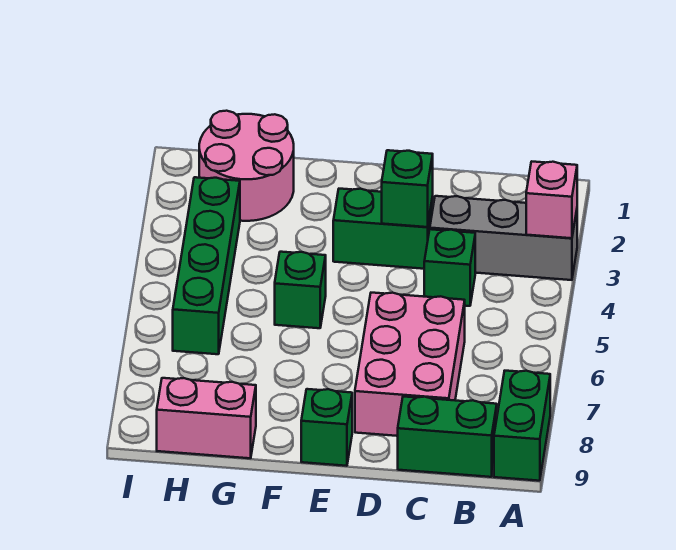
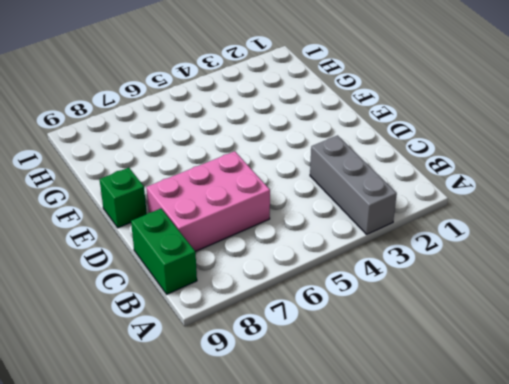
none -> green 1x2 brick [494,371,550,481]
none -> green 1x1 brick [424,229,475,306]
none -> green 1x2 brick [333,189,433,269]

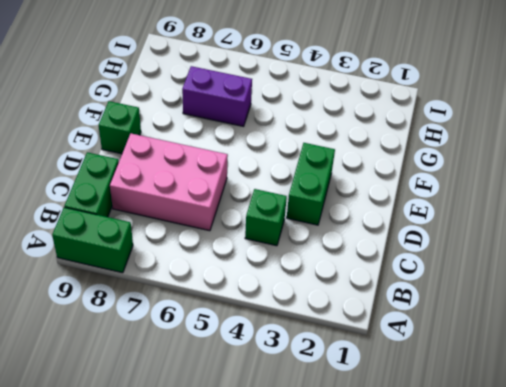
purple 1x2 brick [182,66,252,126] -> none
none -> grey 1x3 brick [430,196,577,280]
none -> green 1x1 brick [275,252,326,328]
none -> pink 2x2 round brick [199,111,294,221]

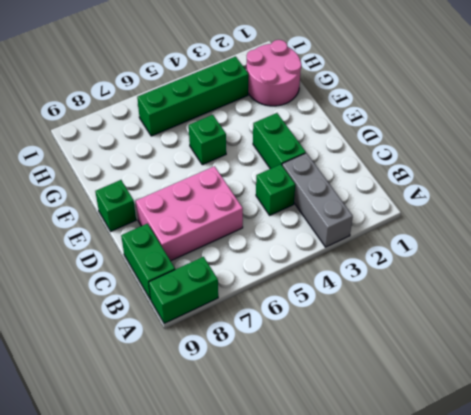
none -> pink 1x2 brick [157,378,256,458]
none -> pink 1x1 brick [526,162,577,238]
none -> green 1x1 brick [382,150,433,227]

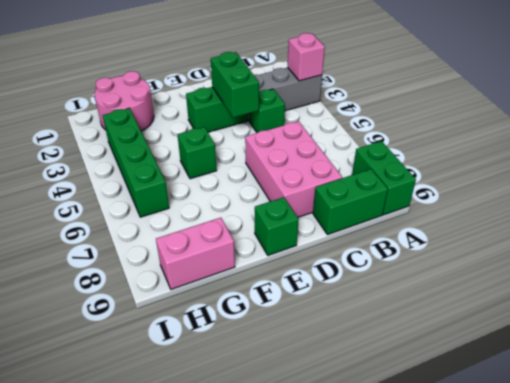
green 1x2 brick [211,52,259,118] -> green 1x1 brick [382,150,433,227]

